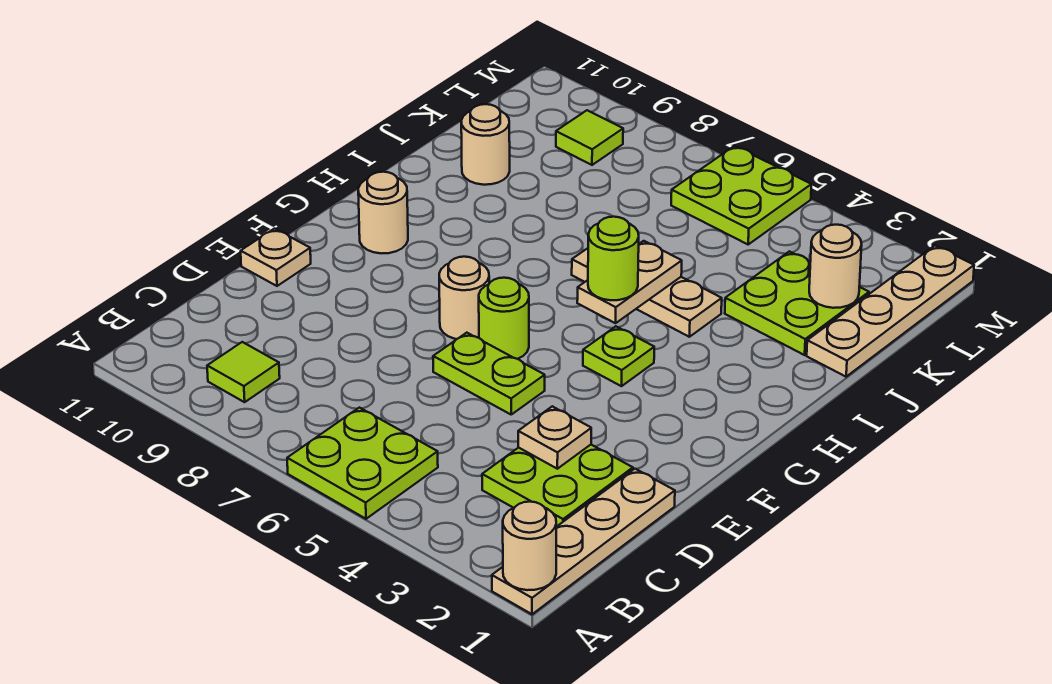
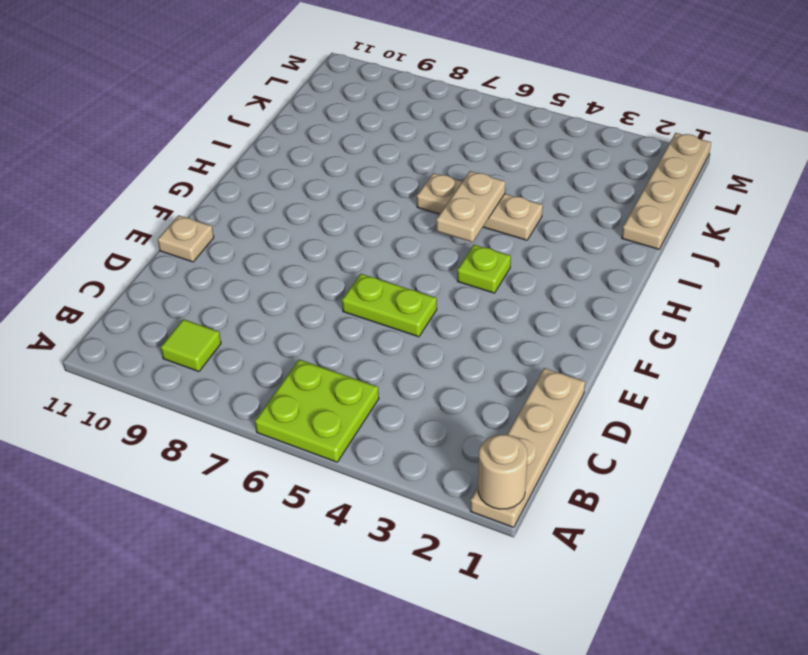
none -> lime 2x2 plate [482,445,633,527]
none -> lime 1x1 round brick [479,278,529,359]
none -> tan 1x1 round brick [439,257,489,339]

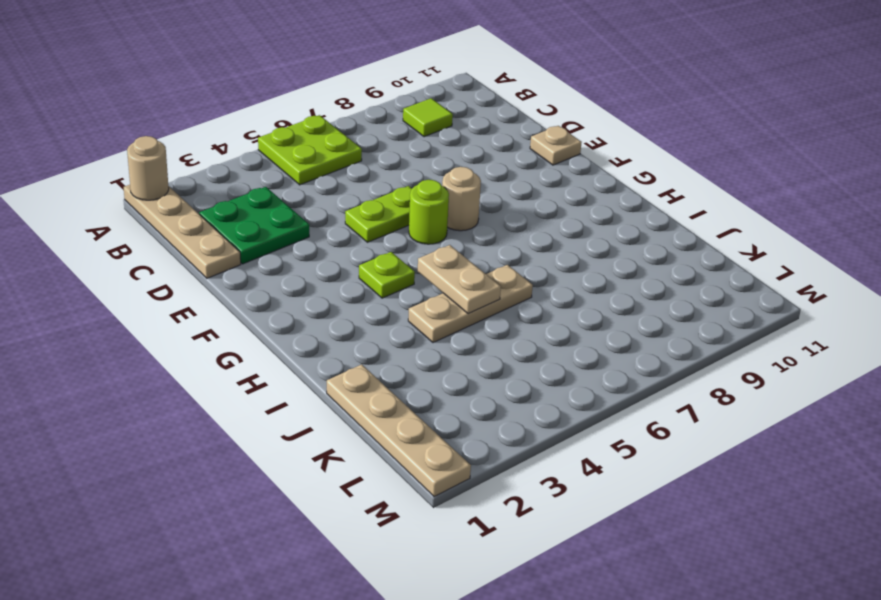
green 2x2 plate [199,187,309,264] -> lime 2x2 plate [482,445,633,527]
none -> tan 1x1 round brick [358,172,408,253]
none -> lime 2x2 plate [725,251,869,355]
none -> tan 1x1 round brick [461,104,510,185]

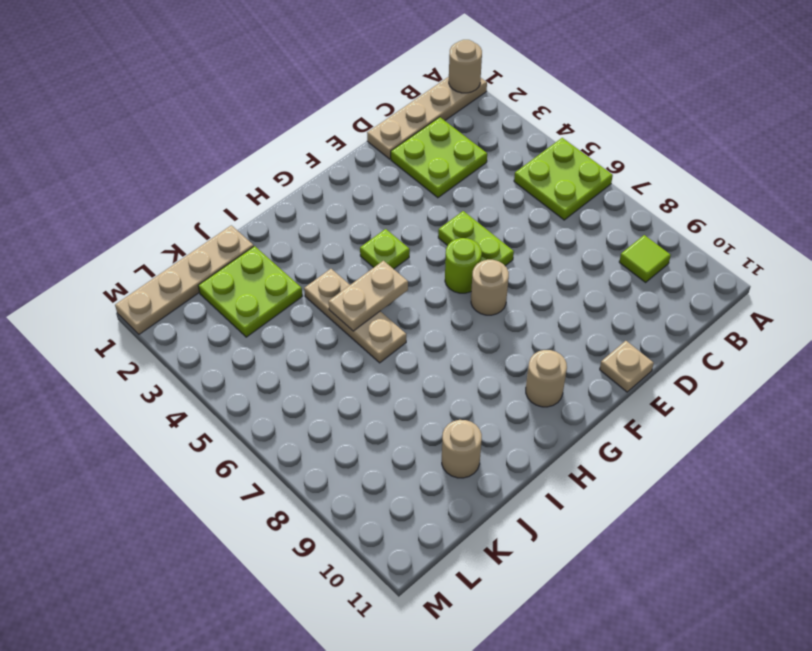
none -> lime 2x2 plate [671,146,811,244]
none -> lime 1x1 tile [556,110,623,165]
none -> tan 1x1 plate [518,406,591,469]

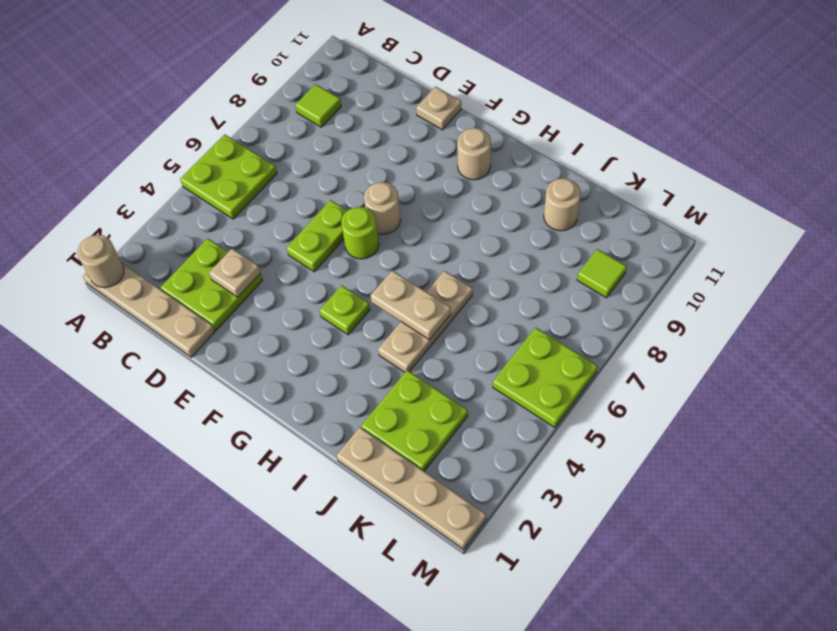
none -> tan 1x1 round brick [809,225,862,308]
none -> lime 1x1 round brick [588,217,639,300]

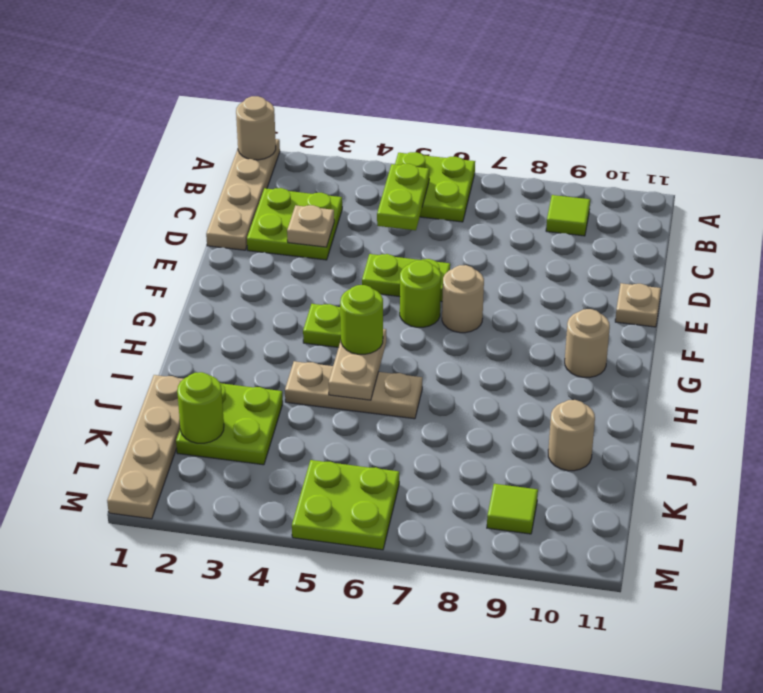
lime 1x2 plate [377,164,429,230] -> none
lime 1x1 round brick [177,372,224,443] -> tan 1x1 round brick [809,225,862,308]

